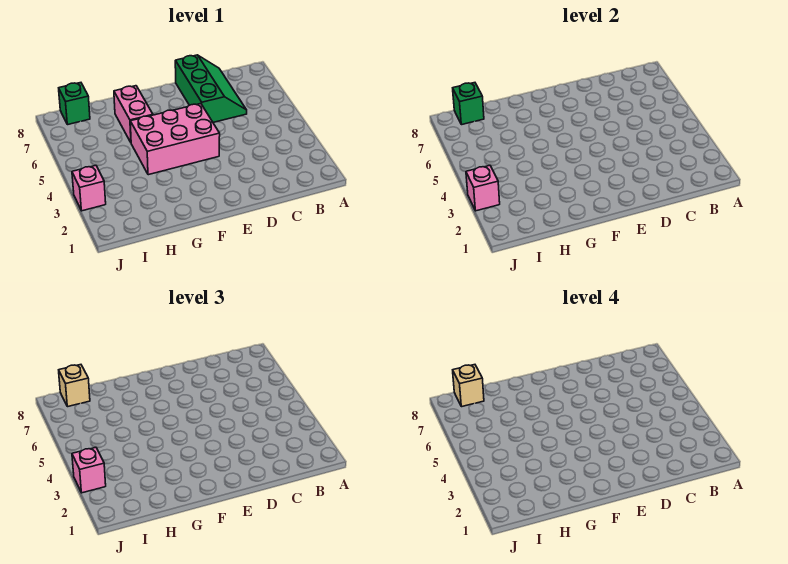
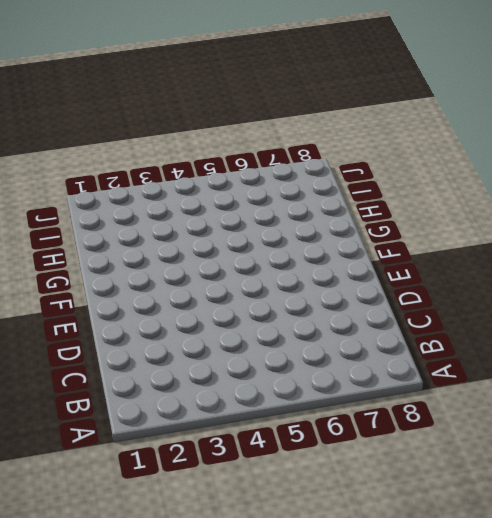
none -> green 2x3 slope [175,55,247,123]
none -> pink 2x3 brick [130,104,220,175]

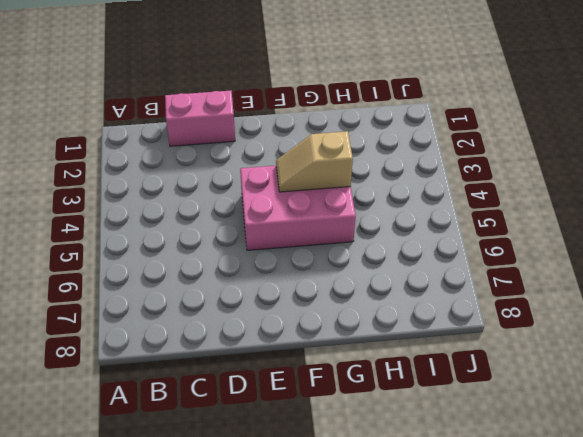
pink 1x2 brick [165,91,235,146] -> pink 1x2 brick turned to [114,86,153,142]
tan 1x2 slope [276,131,353,192] -> none
none -> green 2x3 slope [175,55,247,123]
none -> green 1x1 brick [59,83,90,125]

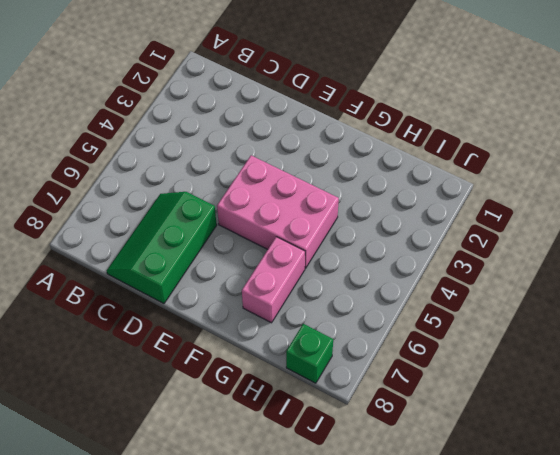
none -> pink 1x1 brick [72,165,106,211]
none -> green 1x1 brick [453,83,484,125]

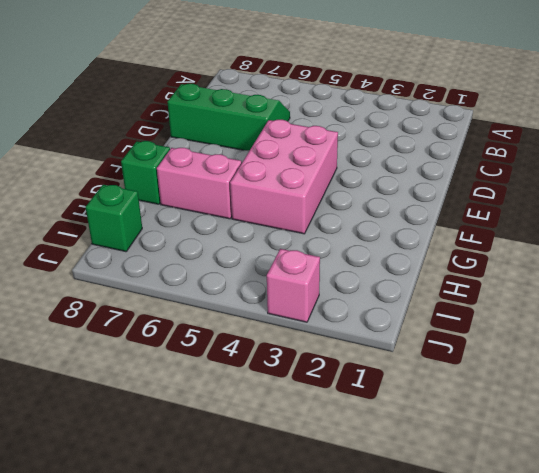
green 1x1 brick [121,141,170,204] -> green 1x1 brick moved to [453,83,484,125]
none -> pink 1x1 brick [466,165,500,211]
none -> tan 1x1 brick [59,365,90,407]

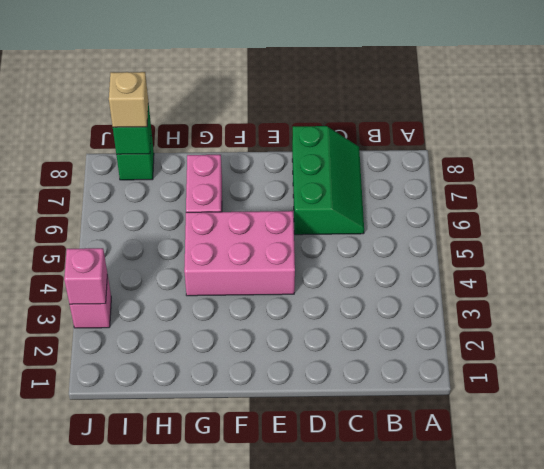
none -> pink 1x1 brick [72,447,106,493]
none -> tan 1x1 brick [453,365,484,407]

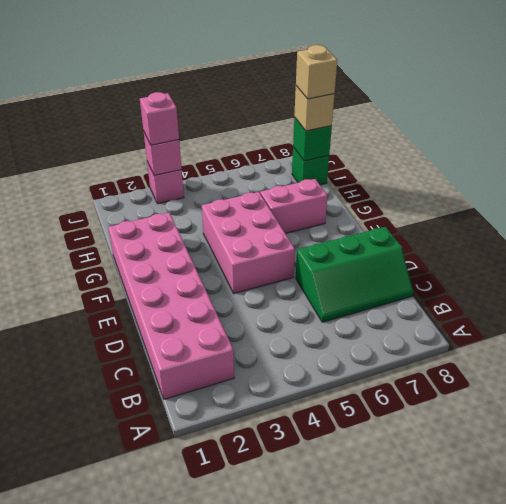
pink 2x6 brick [108,213,234,399] -> none

